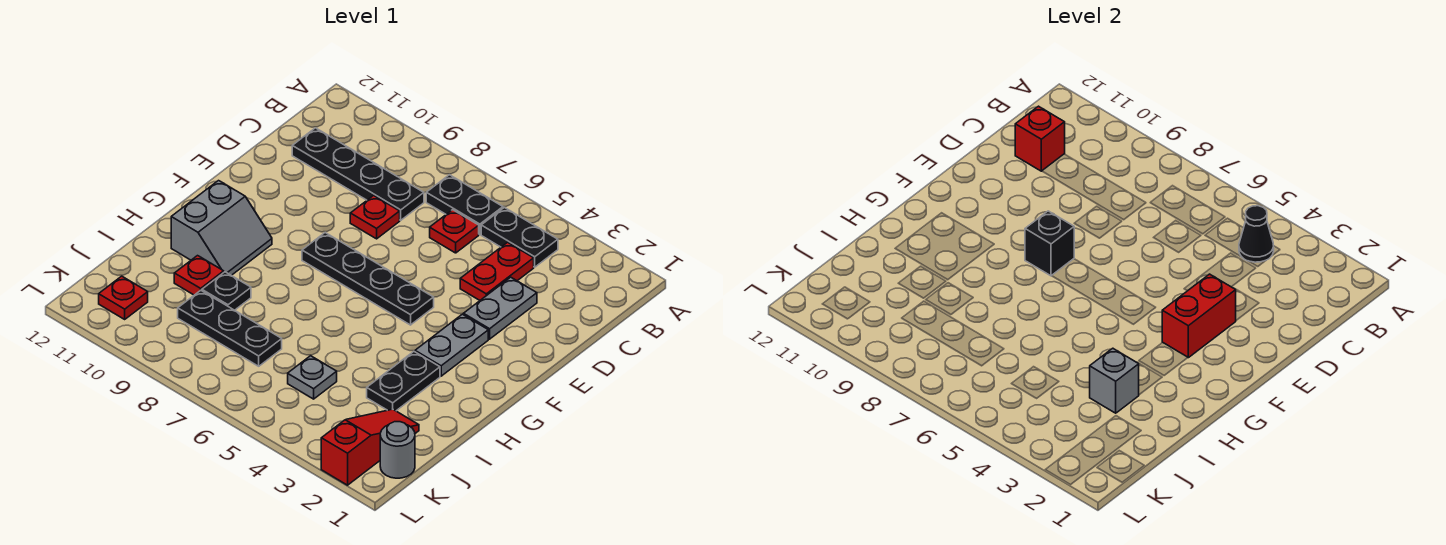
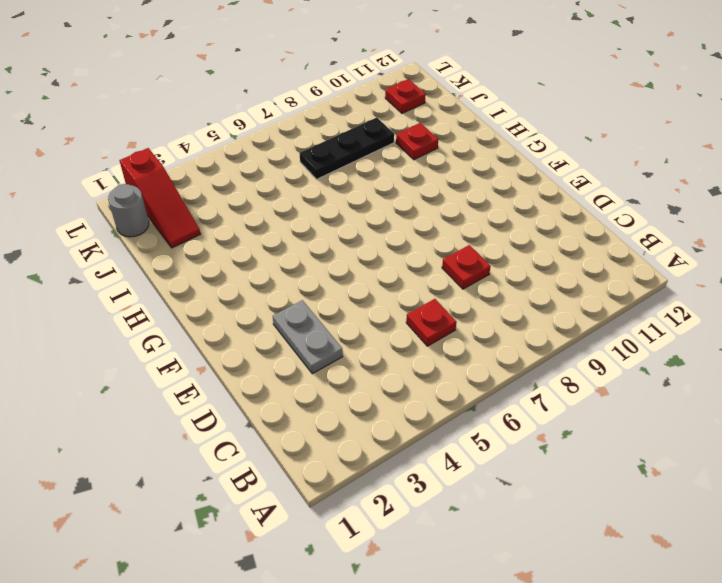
none -> black 1x2 plate [481,207,558,267]
none -> black 1x2 plate [426,175,503,234]
none -> red 1x2 plate [460,242,534,300]

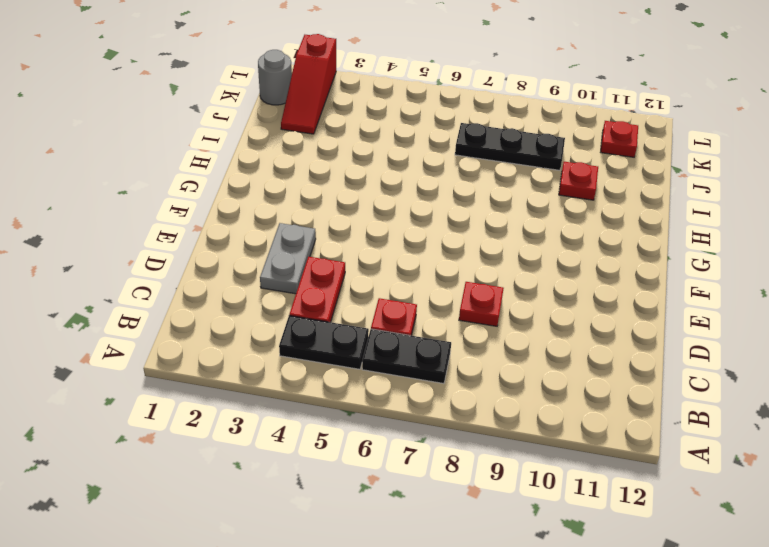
none -> black 1x4 plate [292,128,424,220]
none -> grey 1x2 plate [415,314,488,376]
none -> black 1x4 plate [302,233,434,325]

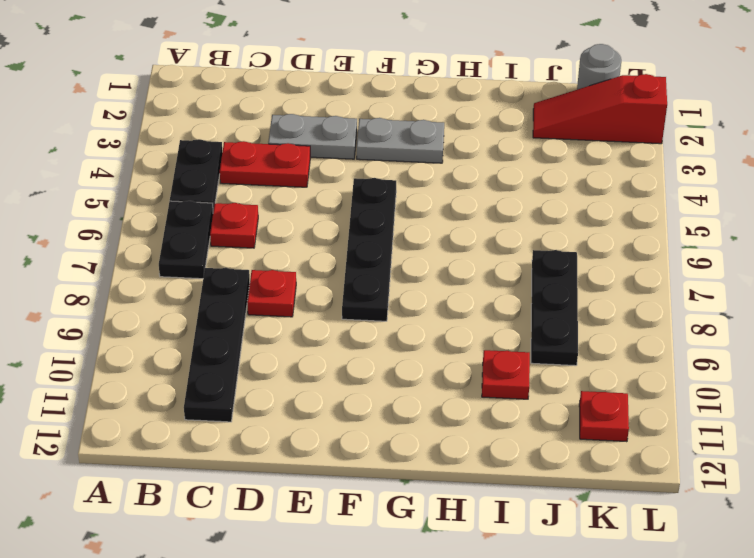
none -> grey 2x2 slope [171,181,272,275]
none -> black 1x2 plate [367,352,440,411]
none -> black 1x1 plate [202,272,251,310]

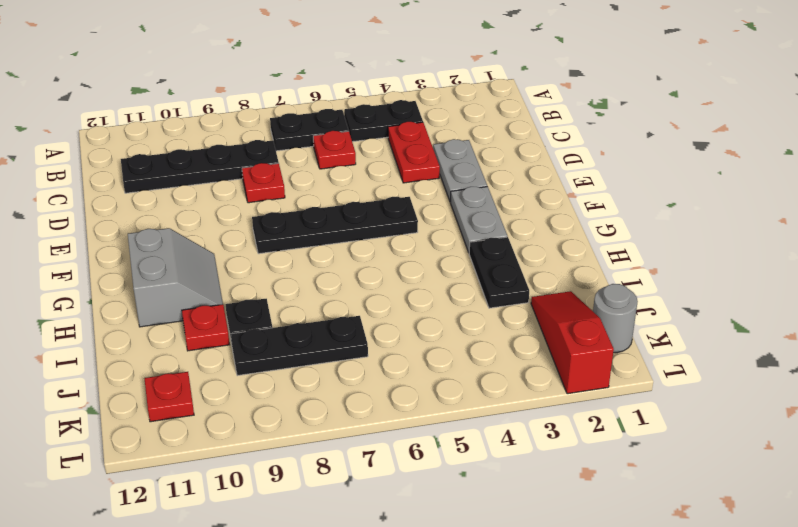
none -> grey 1x1 plate [288,356,337,399]
none -> black 1x1 cone [1239,206,1274,262]
none -> red 1x1 brick [1015,106,1065,171]

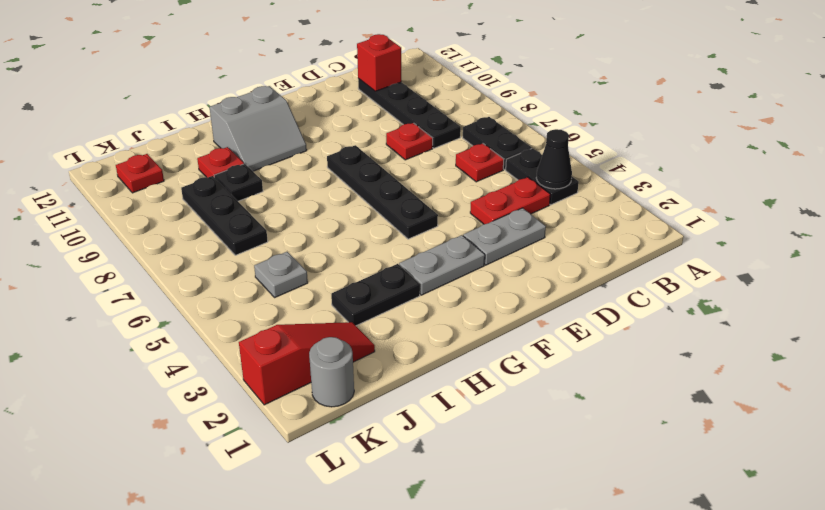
none -> red 1x2 brick [1162,274,1236,358]
none -> black 1x1 brick [1025,211,1074,276]
none -> grey 1x1 brick [1090,348,1139,413]

